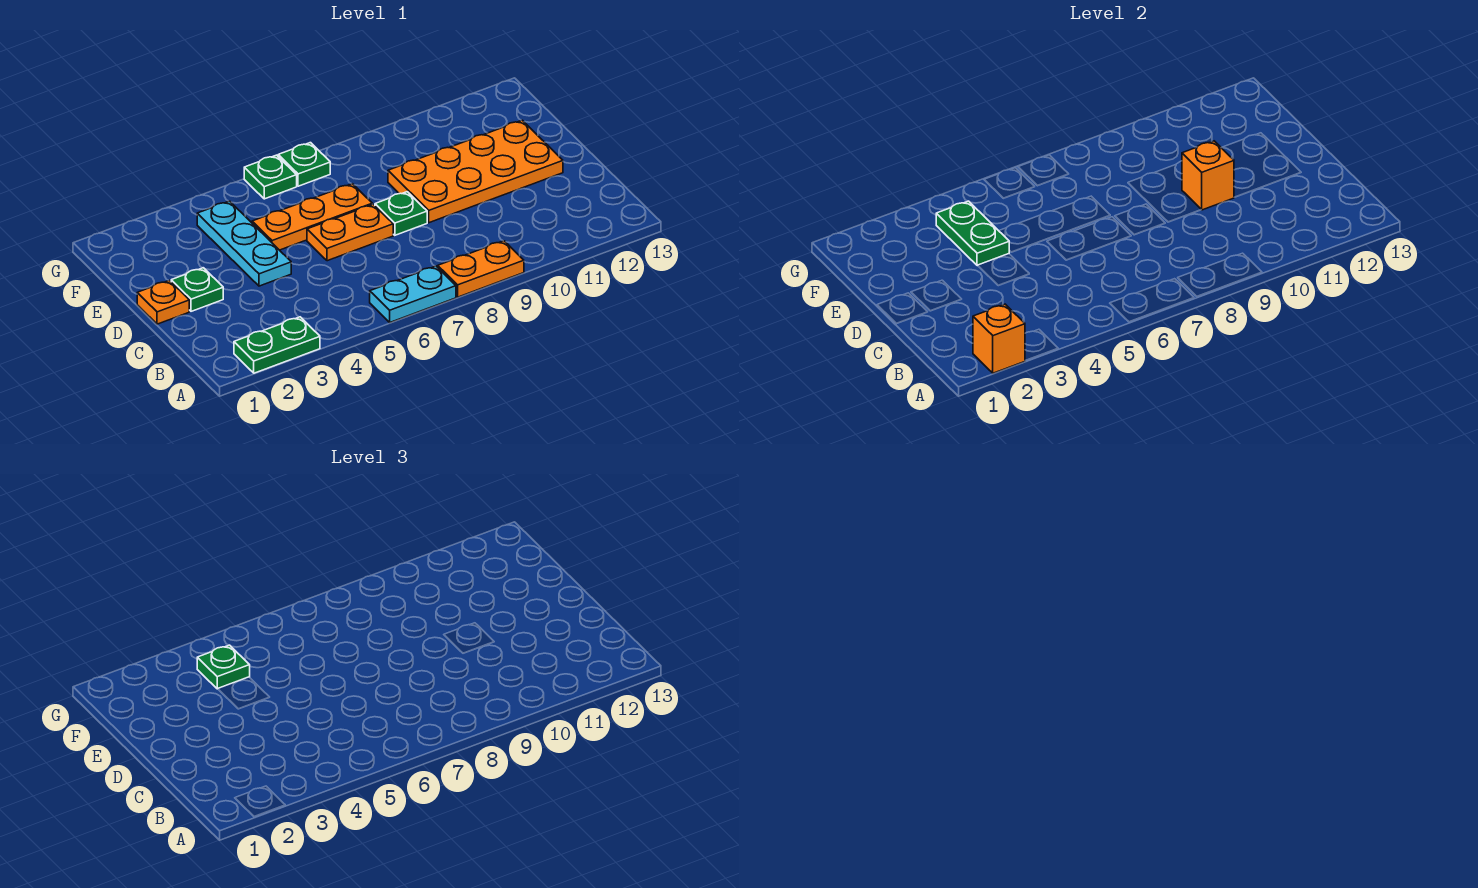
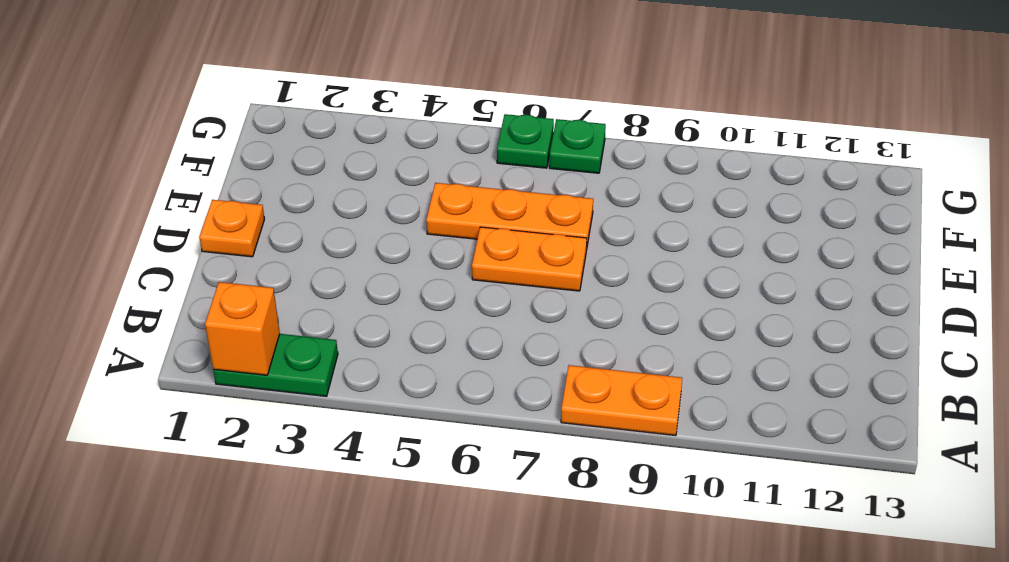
none -> cyan 1x2 plate [370,266,456,322]
none -> green 1x1 plate [171,268,223,311]
none -> cyan 1x3 plate [197,201,291,286]

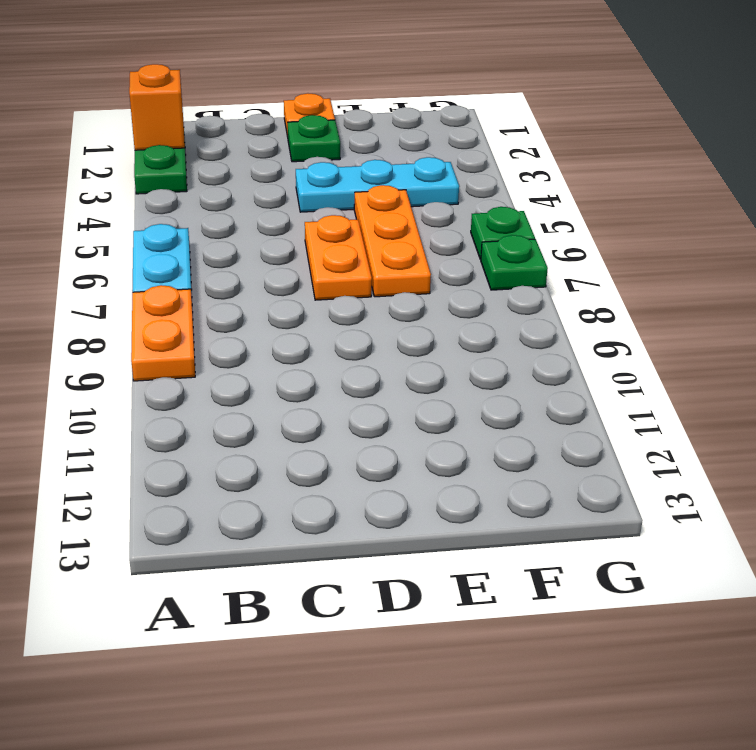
none -> green 1x1 plate [375,192,427,235]
none -> orange 2x4 plate [388,120,563,223]
none -> orange 1x1 brick [1182,141,1234,210]

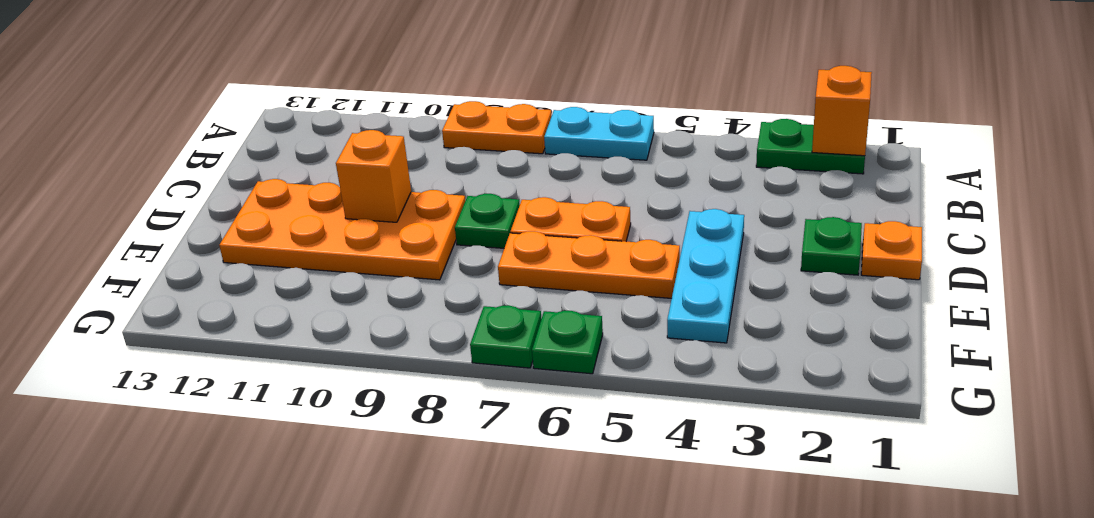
none -> green 1x2 plate [936,201,1009,266]
none -> green 1x1 plate [197,645,250,689]

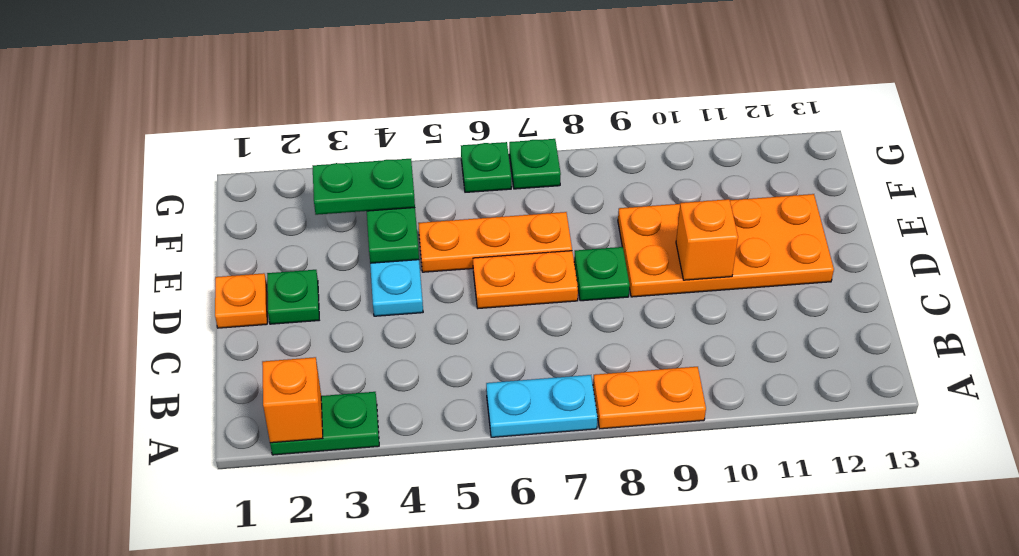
green 1x2 plate [313,159,415,215] -> green 1x1 plate [197,645,250,689]

